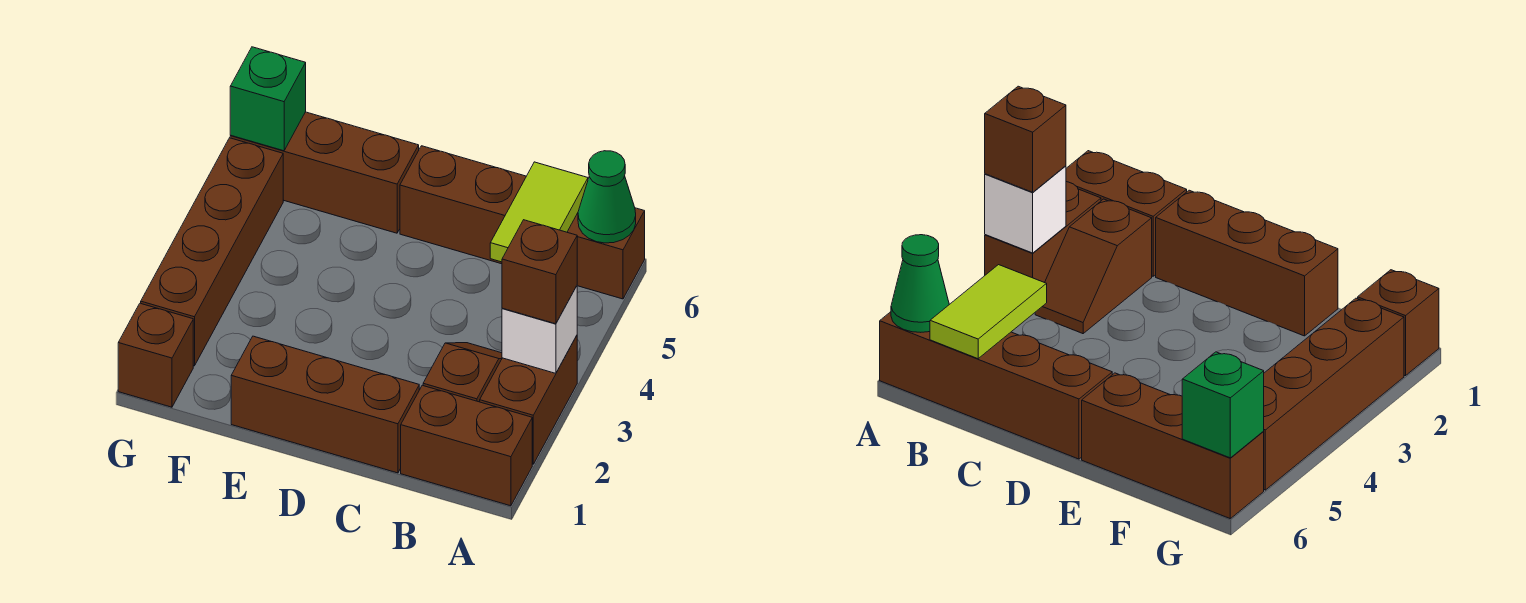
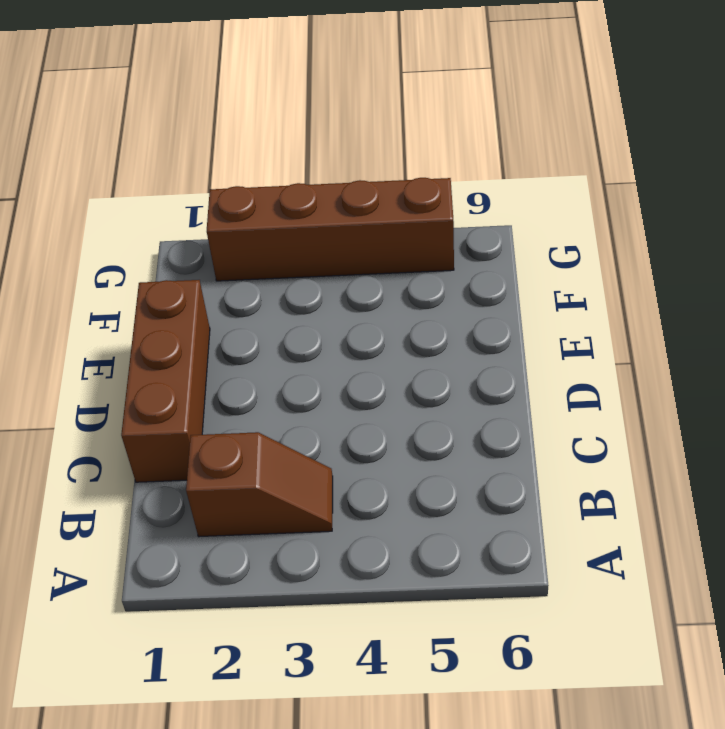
none -> brown 1x2 brick [401,385,532,506]
none -> brown 1x2 brick [480,336,577,464]
none -> brown 1x4 brick [400,146,645,299]

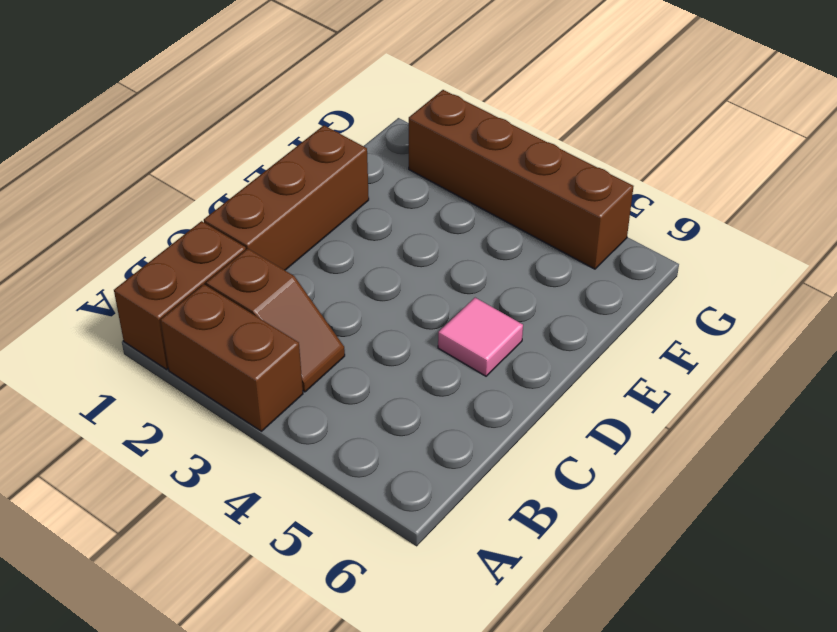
pink 1x1 tile [438,298,523,376] -> none
none -> brown 1x4 brick [400,146,645,299]
none -> brown 1x3 brick [230,112,419,233]
none -> brown 1x1 brick [118,303,193,407]

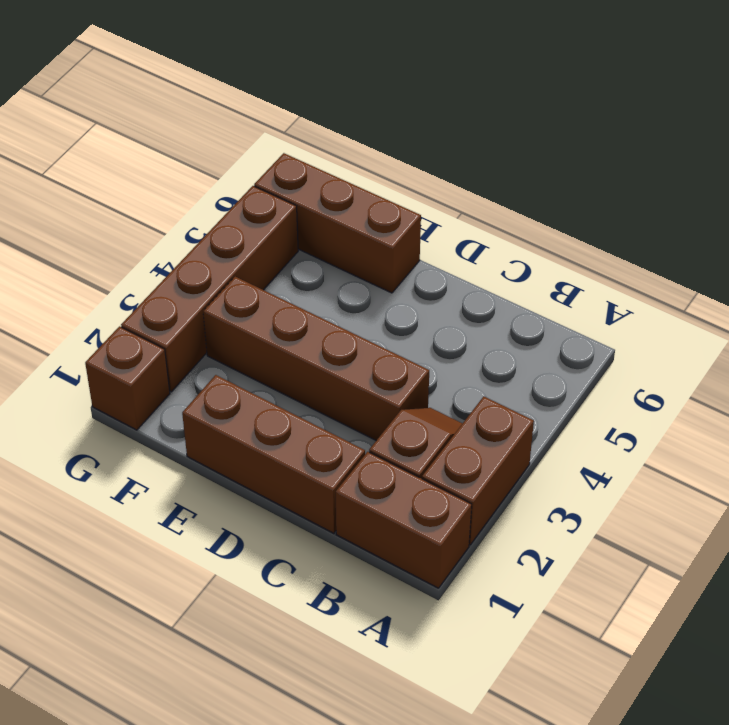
brown 1x4 brick [203,277,429,440] -> brown 1x4 brick moved to [400,146,645,299]
none -> white 1x1 brick [502,286,577,373]
none -> green 1x1 cone [578,151,636,243]
none -> lime 1x2 tile [490,162,588,262]

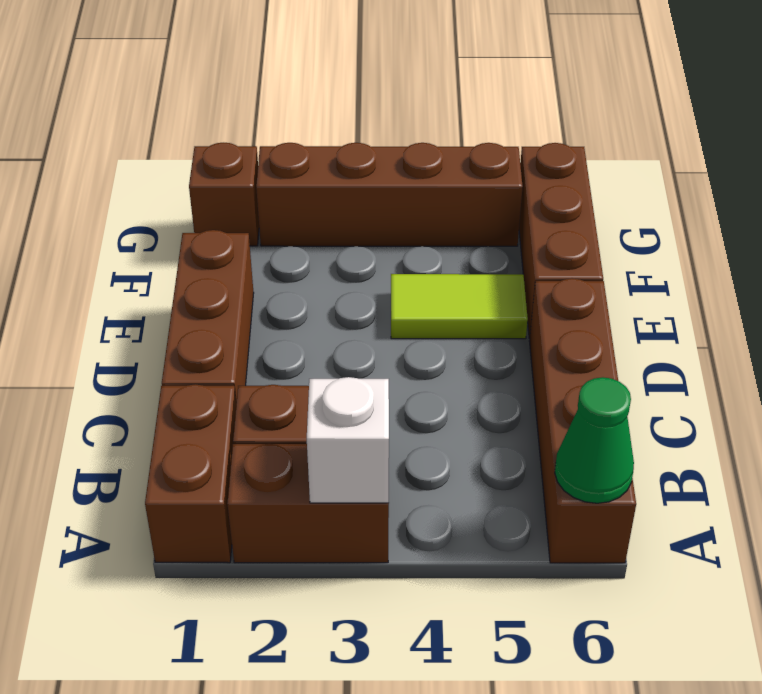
lime 1x2 tile [391,274,528,339] -> lime 1x2 tile moved to [490,162,588,262]
none -> green 1x1 brick [230,47,306,151]
none -> brown 1x1 brick [502,220,577,324]

